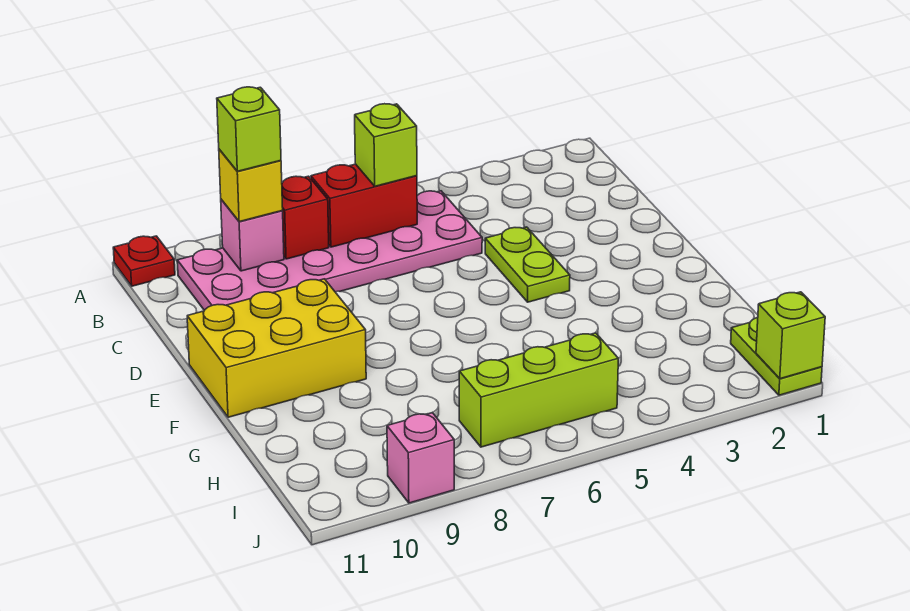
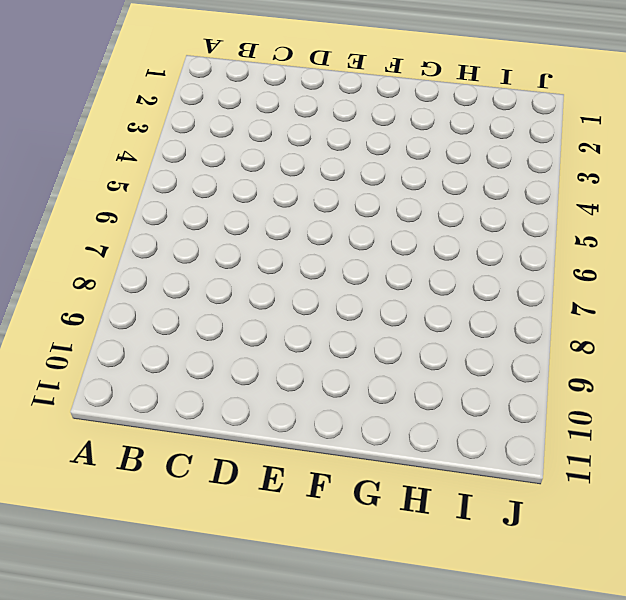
none -> red 1x1 plate [113,236,175,286]
none -> pink 2x6 plate [177,191,482,310]
none -> lime 1x2 plate [485,227,570,302]

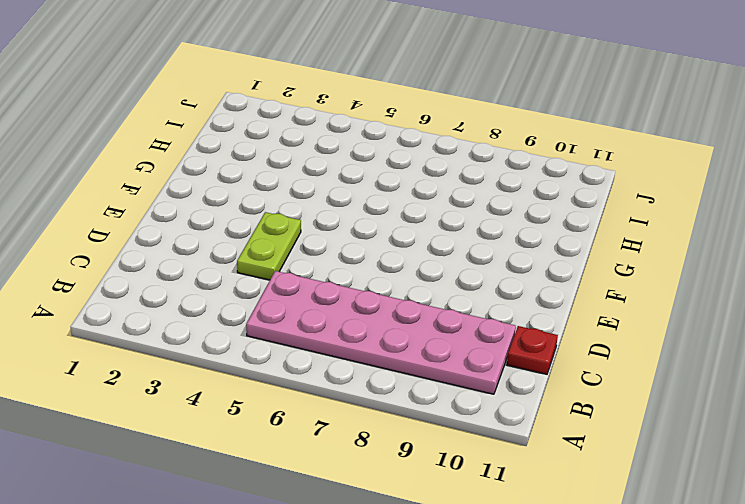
red 1x1 plate [507,326,558,374] -> red 1x1 plate moved to [113,236,175,286]
none -> yellow 2x3 brick [187,279,366,417]
none -> lime 1x2 plate [731,318,822,395]
none -> lime 1x3 brick [459,333,618,447]

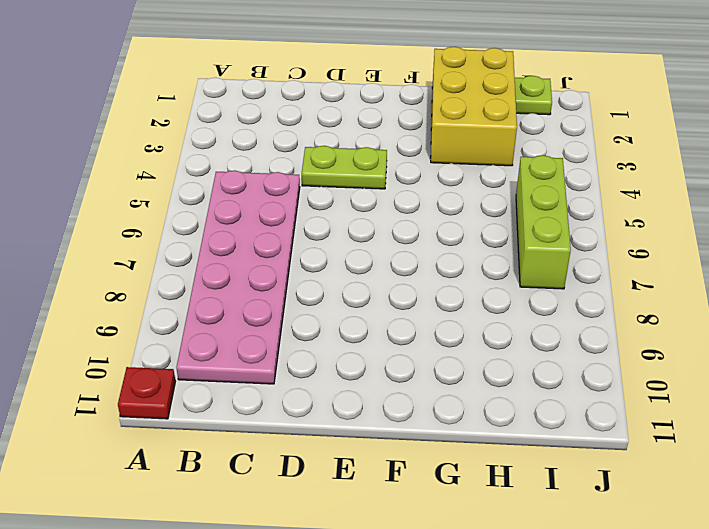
yellow 2x3 brick [431,47,517,166] -> yellow 2x3 brick moved to [187,279,366,417]
lime 1x1 plate [515,76,552,115] -> lime 1x2 plate [731,318,822,395]
none -> pink 1x1 brick [387,413,454,503]
none -> red 1x2 brick [311,164,417,247]
none -> red 1x1 brick [282,176,329,259]

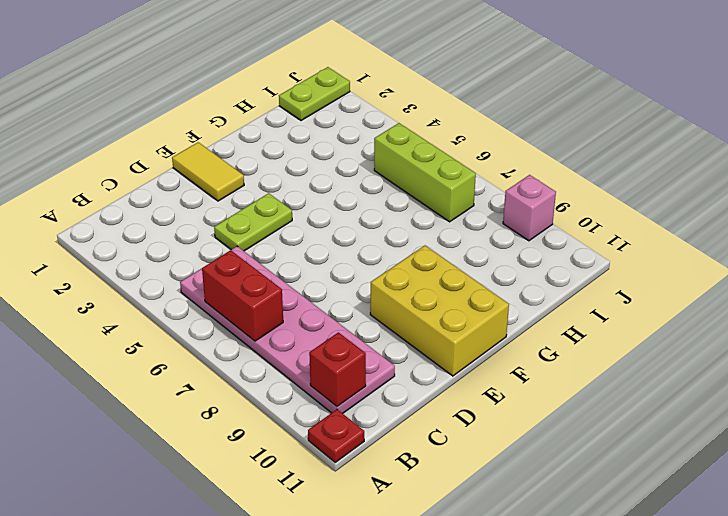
red 1x1 brick [309,332,366,406] -> red 1x1 brick moved to [282,176,329,259]
yellow 1x2 tile [172,142,244,201] -> none
none -> pink 1x1 brick [221,200,284,271]
none -> lime 1x1 brick [756,292,825,379]
none -> lime 1x1 brick [355,104,417,186]

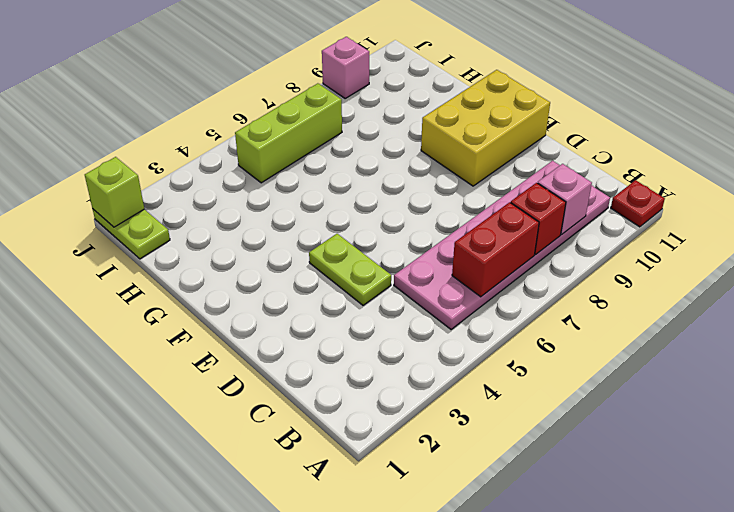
none -> lime 1x1 brick [355,104,417,186]
none -> yellow 1x1 brick [219,149,283,222]
none -> lime 1x1 brick [217,87,281,171]

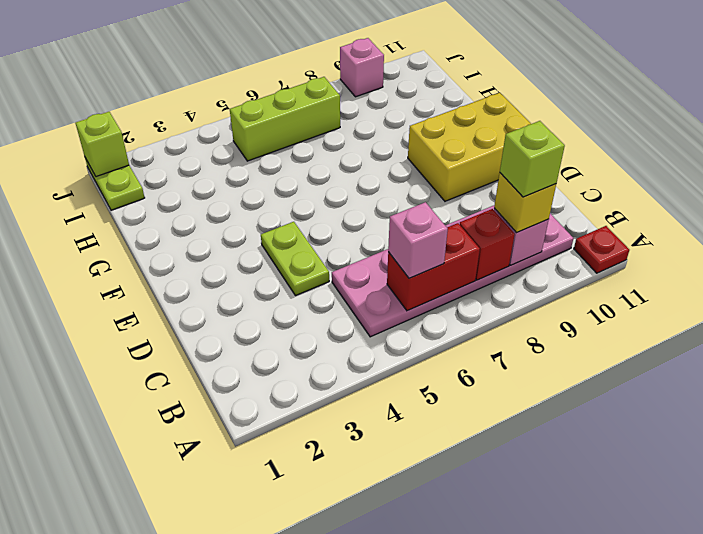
pink 1x1 brick [388,202,448,278] -> lime 1x1 brick [355,104,417,186]

